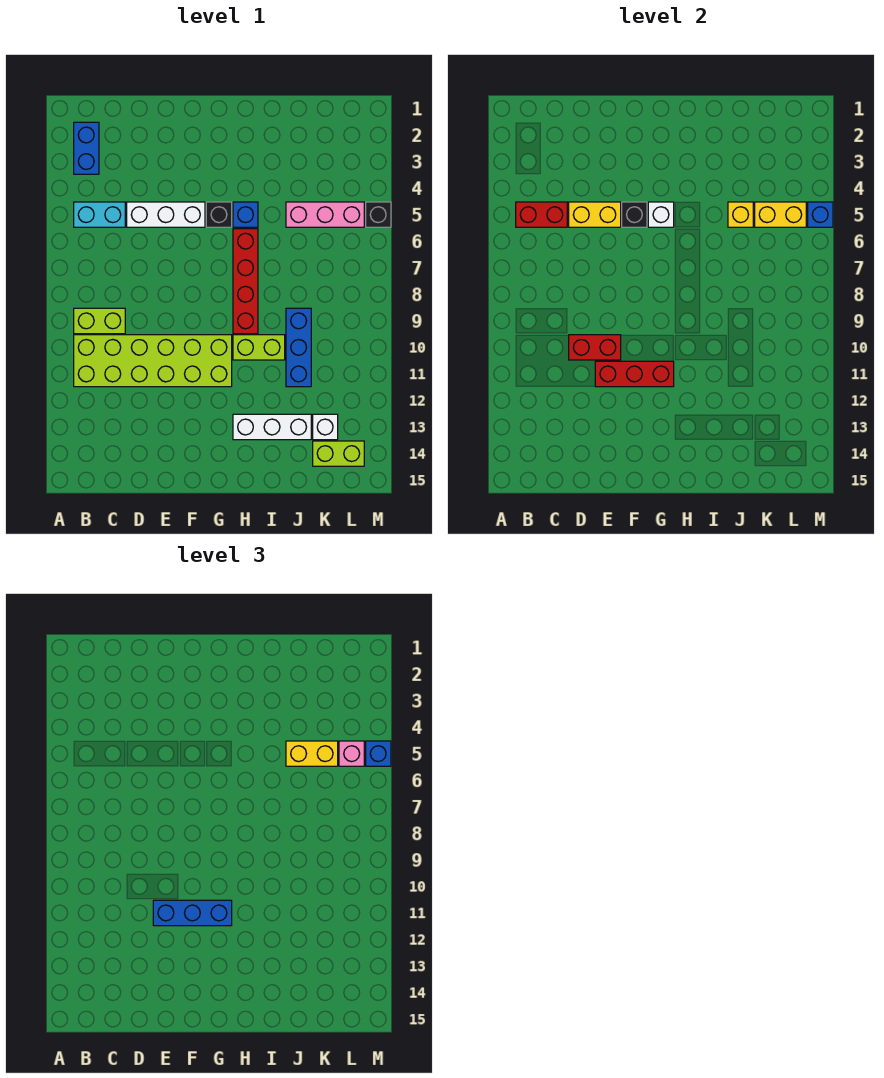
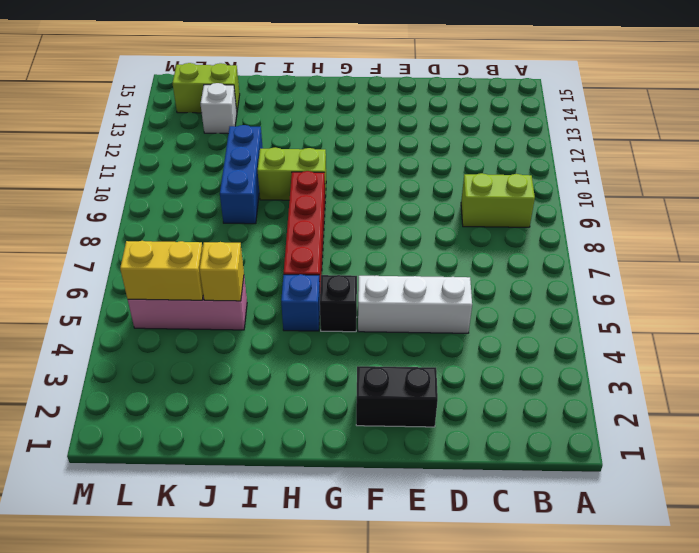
black 1x2 brick [356,366,438,427] -> none
none -> blue 1x2 brick [74,122,99,174]
none -> cyan 1x2 brick [74,202,125,227]
none -> lime 2x6 brick [74,335,232,387]

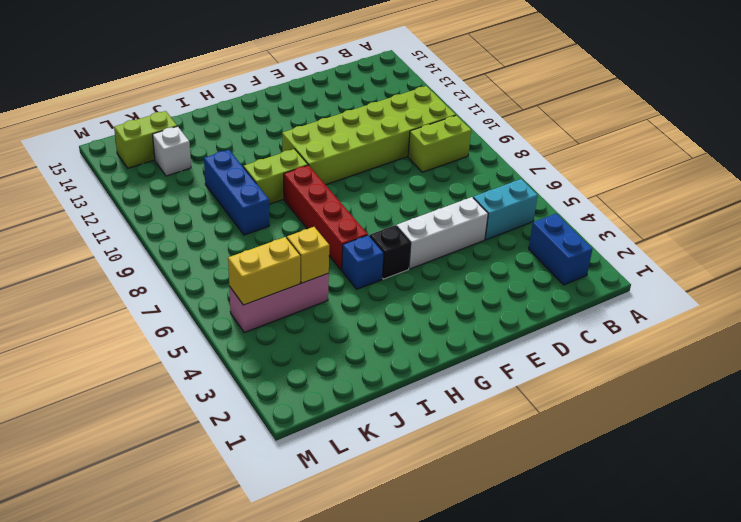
none -> white 1x3 brick [233,414,311,440]
none -> black 1x1 brick [366,202,391,227]
none -> red 1x2 brick [516,202,567,227]

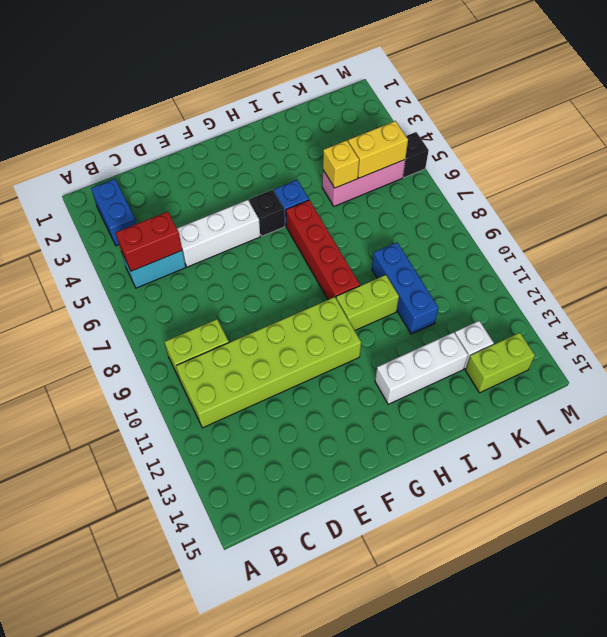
none -> yellow 1x2 brick [569,202,621,227]
none -> red 1x2 brick [569,335,621,360]
none -> red 1x3 brick [595,361,674,387]

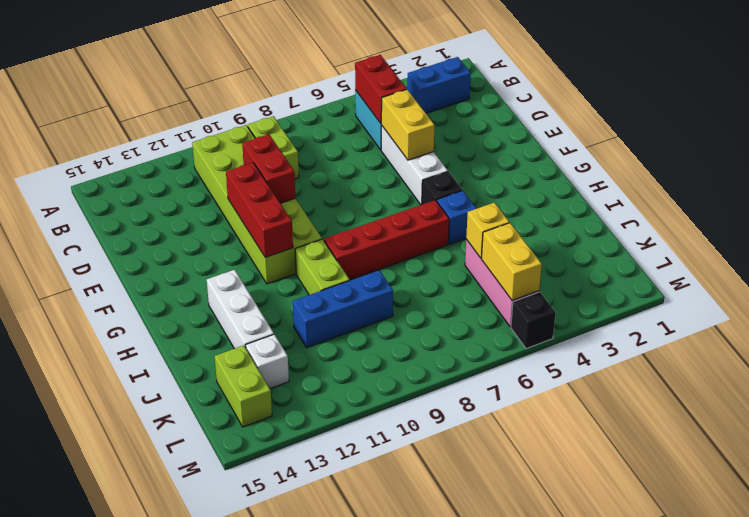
none -> black 1x1 brick [622,202,647,227]
none -> white 1x1 brick [648,202,674,227]
none -> blue 1x1 brick [808,202,833,227]

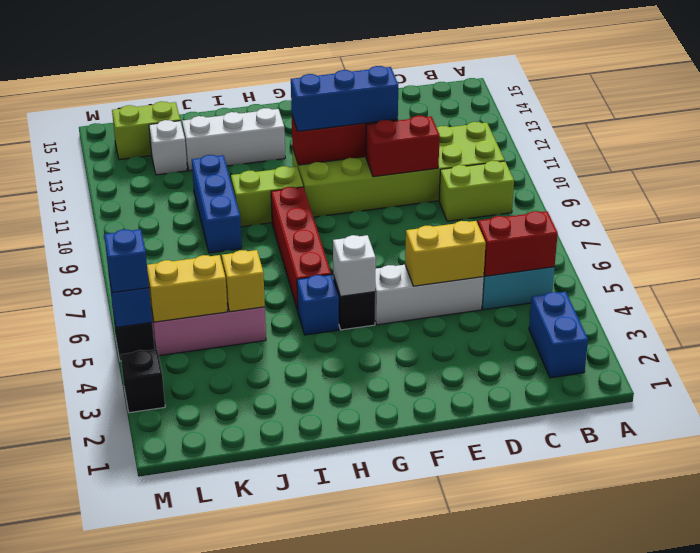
black 1x1 brick [121,349,165,413] -> black 1x1 brick moved to [622,202,647,227]
none -> yellow 1x2 brick [286,741,338,766]
none -> pink 1x1 brick [339,741,364,766]

